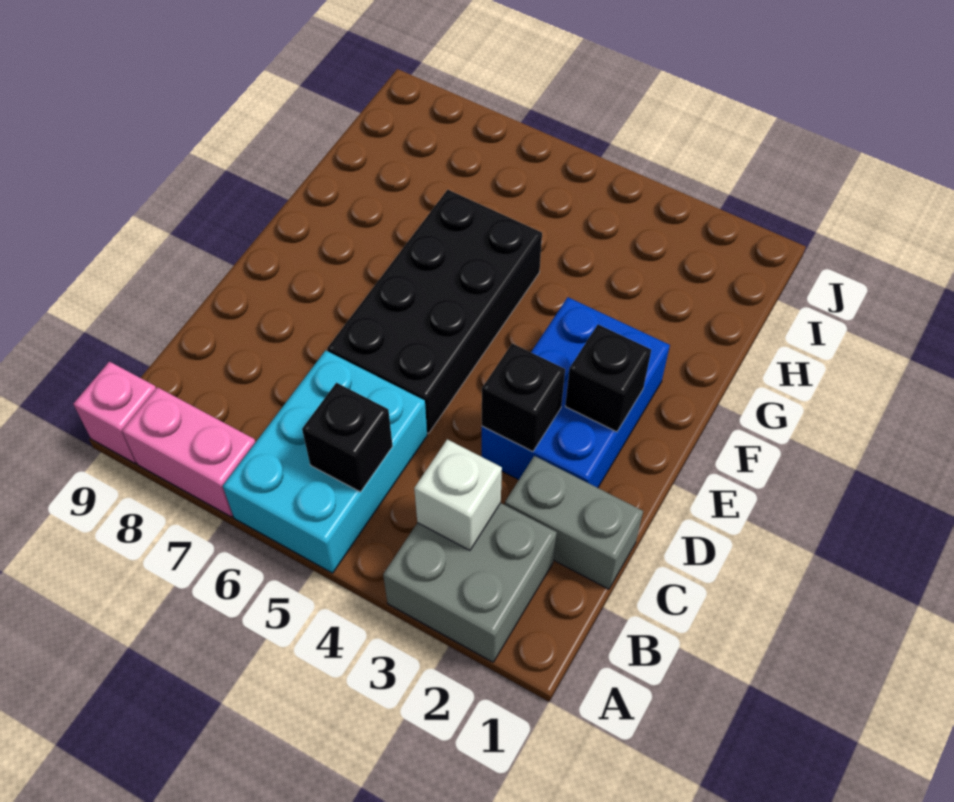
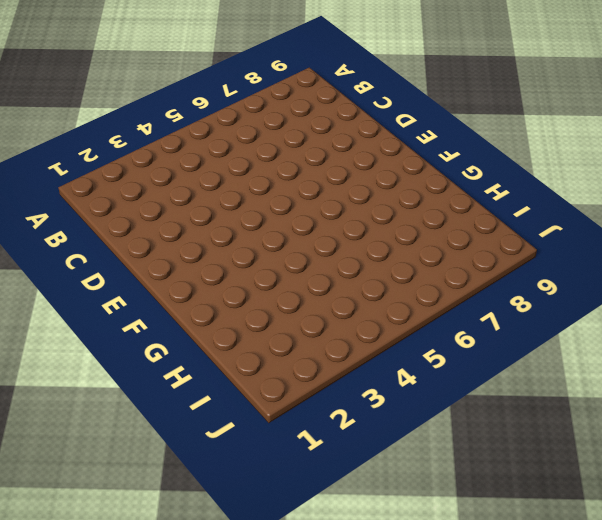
none -> grey 2x2 brick [383,503,557,662]
none -> cyan 2x3 brick [223,350,427,573]

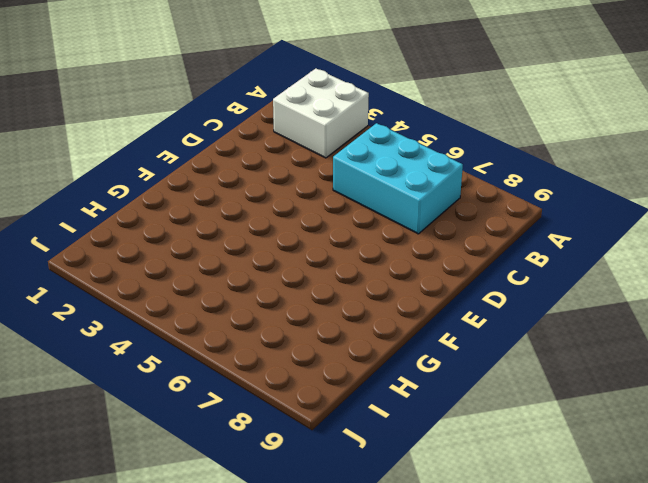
white 2x2 brick [273,69,369,158] -> grey 2x2 brick [383,503,557,662]
cyan 2x3 brick [333,123,463,234] -> cyan 2x3 brick turned to [223,350,427,573]
none -> pink 1x2 brick [122,387,256,517]
none -> pink 1x1 brick [73,362,156,463]

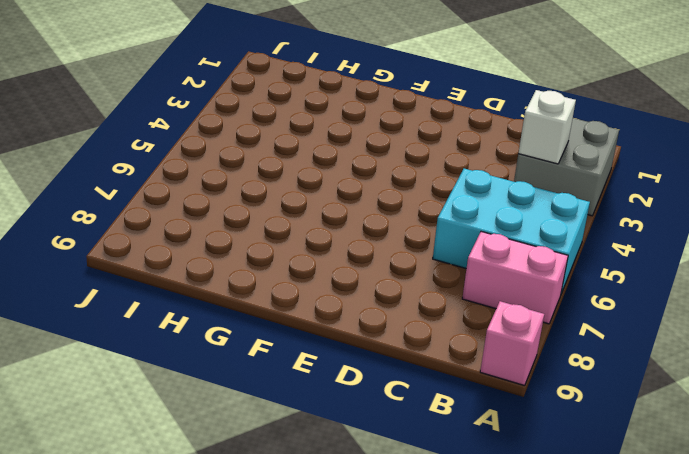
pink 1x2 brick [462,232,568,324] -> pink 1x2 brick turned to [122,387,256,517]
none -> grey 1x2 brick [505,456,643,589]
none -> blue 2x3 brick [481,297,670,488]

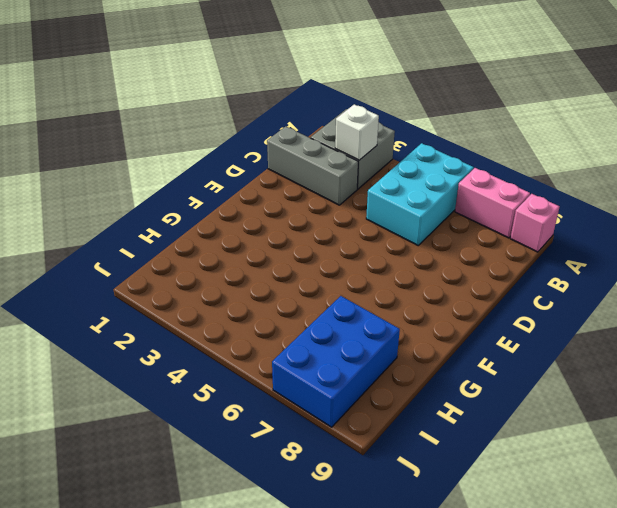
grey 1x3 brick [267,126,358,205] -> grey 1x2 brick [505,456,643,589]
blue 2x3 brick [272,296,400,427] -> blue 2x3 brick moved to [481,297,670,488]
none -> black 2x4 brick [327,190,542,433]
none -> black 1x1 brick [302,383,393,492]

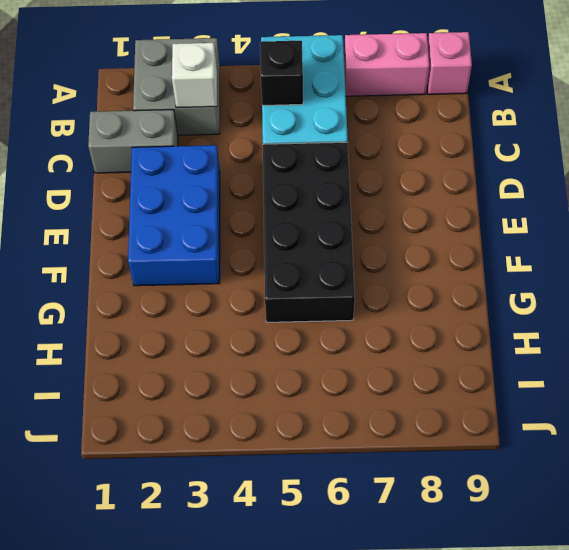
none -> black 1x1 brick [482,343,565,452]
none -> black 1x1 brick [565,325,651,432]

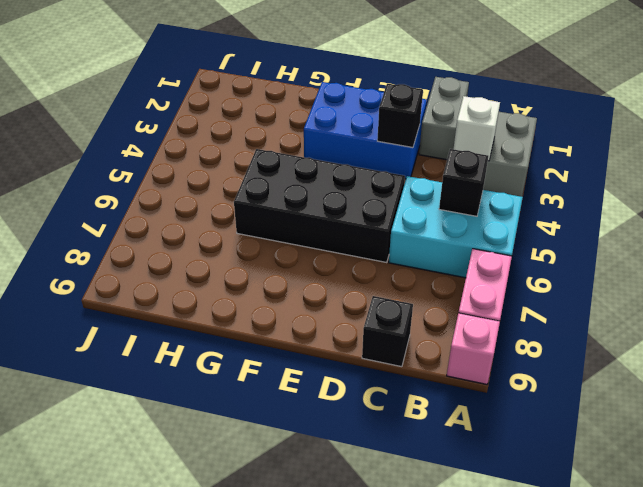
black 1x1 brick [362,296,413,367] -> black 1x1 brick moved to [565,325,651,432]

